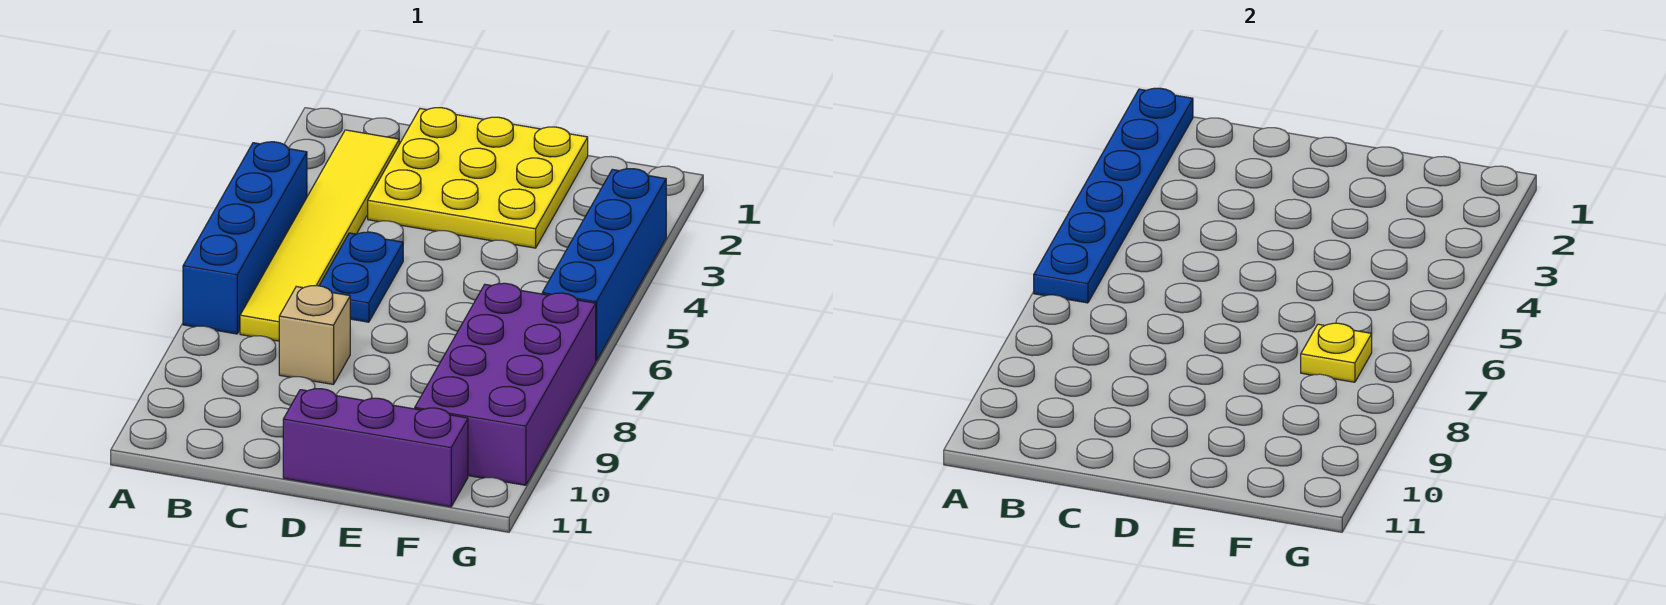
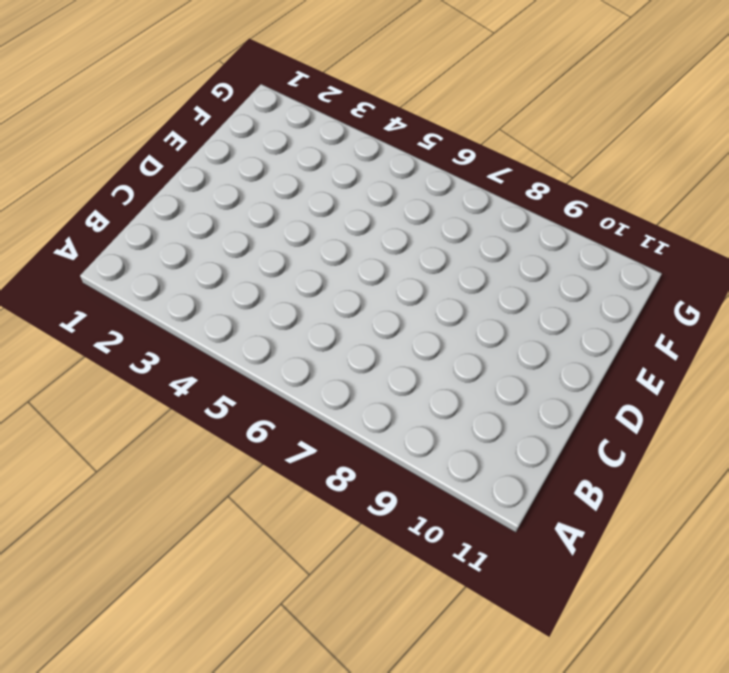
none -> blue 1x4 brick [183,142,307,334]
none -> yellow 1x6 tile [240,130,399,341]

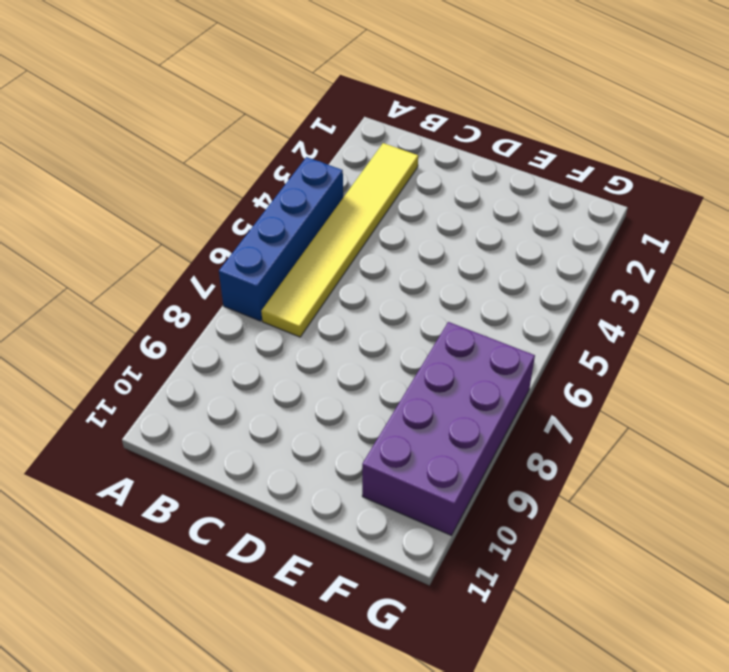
none -> yellow 3x3 plate [368,108,588,248]
none -> blue 1x2 plate [319,232,403,322]

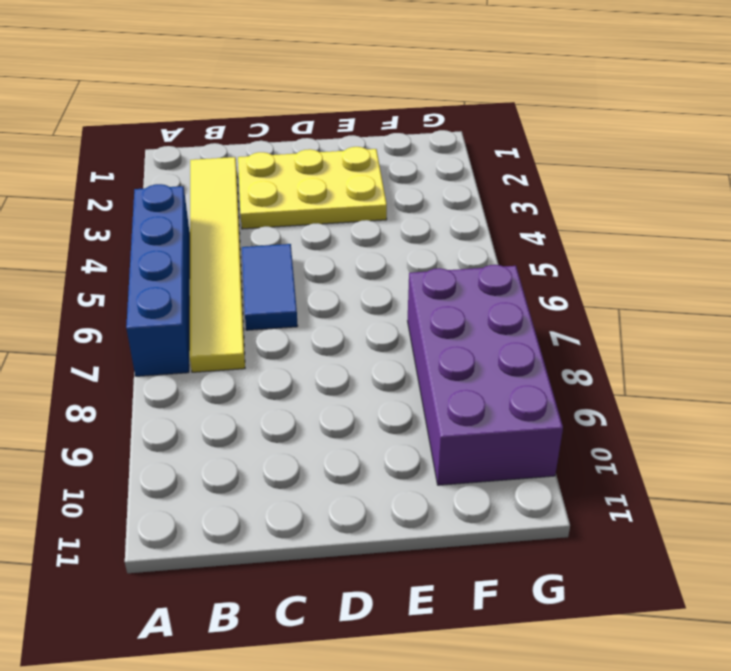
yellow 2x3 plate [238,147,387,229] -> yellow 3x3 plate [368,108,588,248]
blue 1x2 tile [242,244,298,330] -> blue 1x2 plate [319,232,403,322]
none -> tan 1x1 brick [279,286,350,384]
none -> purple 1x3 brick [283,389,468,507]

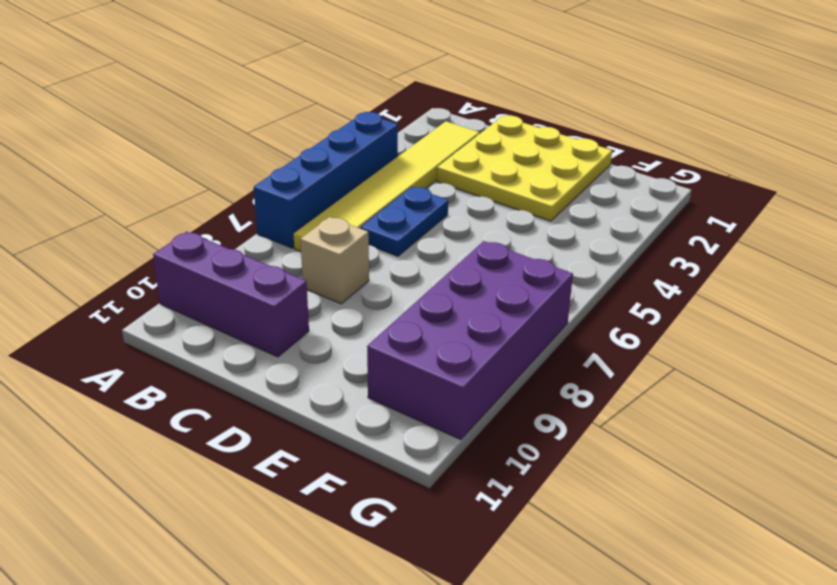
purple 1x3 brick [153,232,309,357] -> purple 1x3 brick moved to [283,389,468,507]
none -> blue 1x4 brick [542,169,666,361]
none -> blue 1x6 plate [1034,88,1193,303]

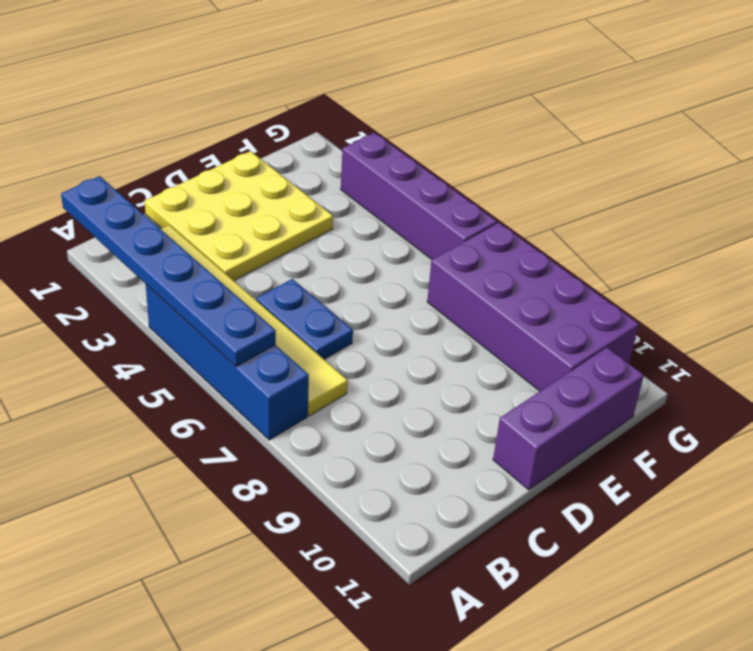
purple 1x4 brick [341,133,497,259] -> blue 1x4 brick [542,169,666,361]
none -> tan 1x1 brick [279,286,350,384]
none -> yellow 1x1 plate [1301,323,1372,382]

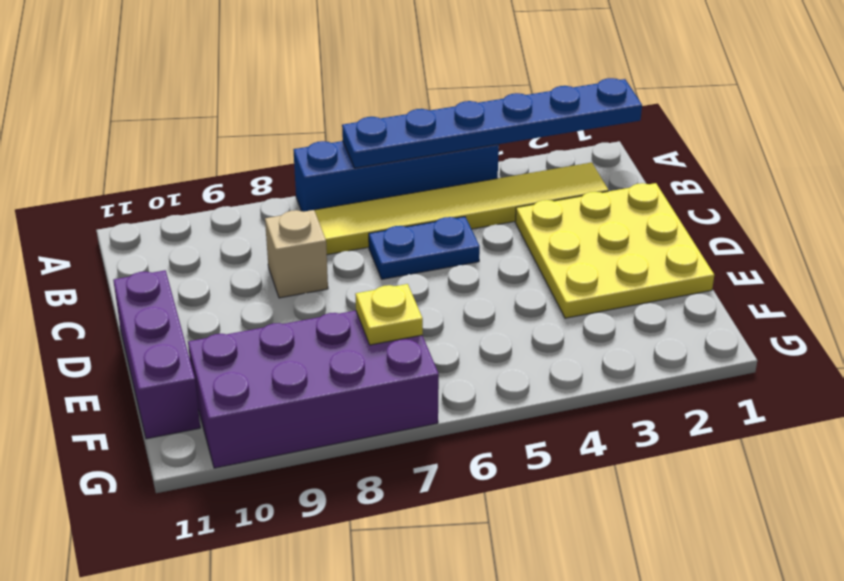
none -> blue 1x4 brick [542,169,666,361]

